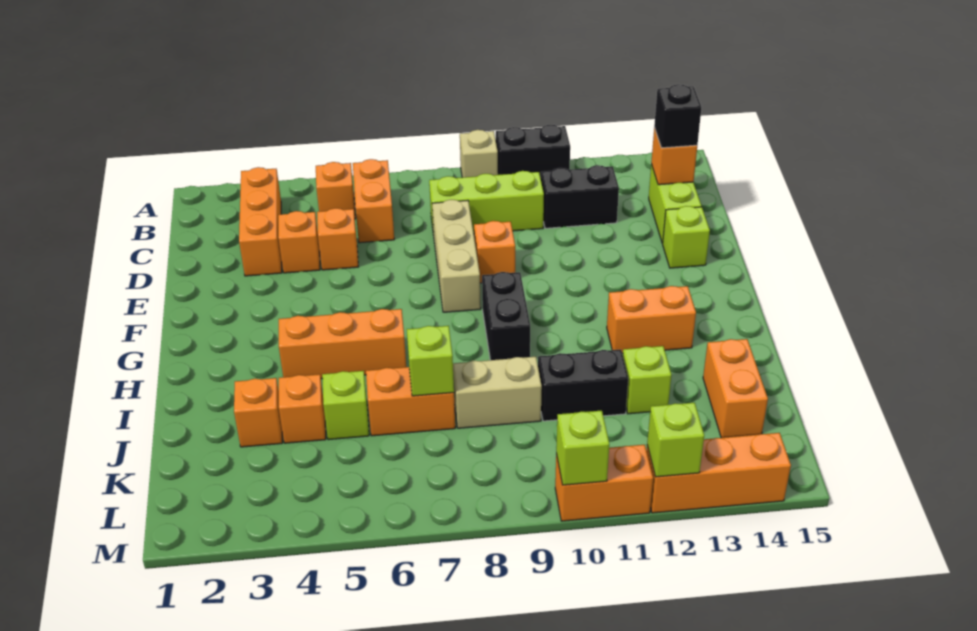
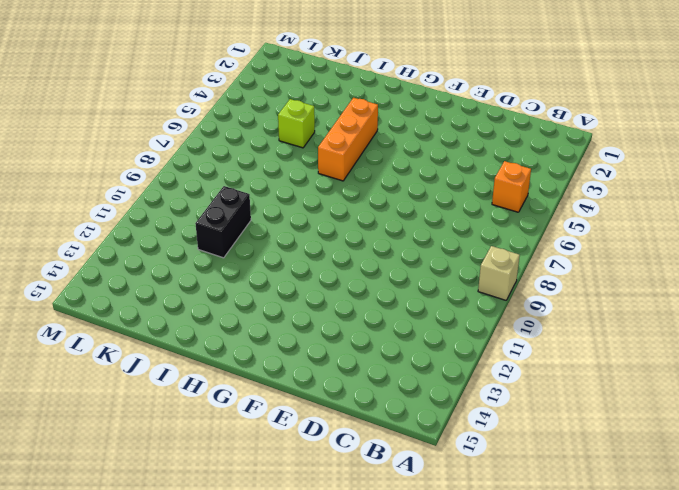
none -> black 1x2 brick [496,125,570,178]
none -> orange 1x3 brick [239,167,282,276]
none -> orange 1x2 brick [353,159,394,243]
none -> lime 1x3 brick [429,171,544,235]

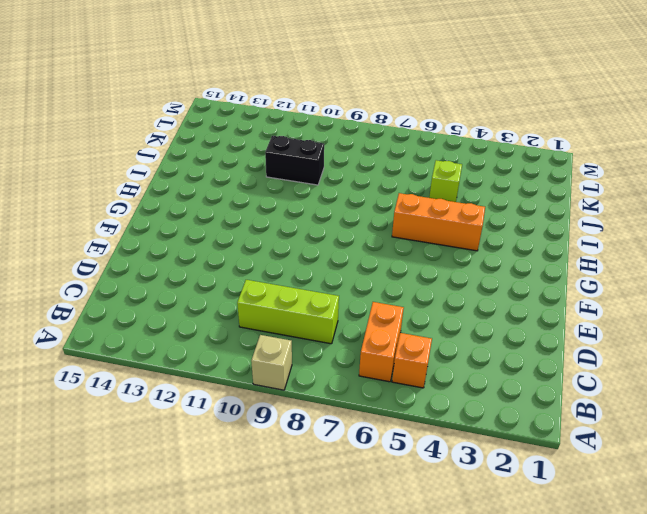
none -> black 1x2 brick [496,125,570,178]
none -> orange 1x3 brick [239,167,282,276]
none -> black 1x2 brick [541,165,619,228]
none -> lime 1x2 brick [649,164,701,243]

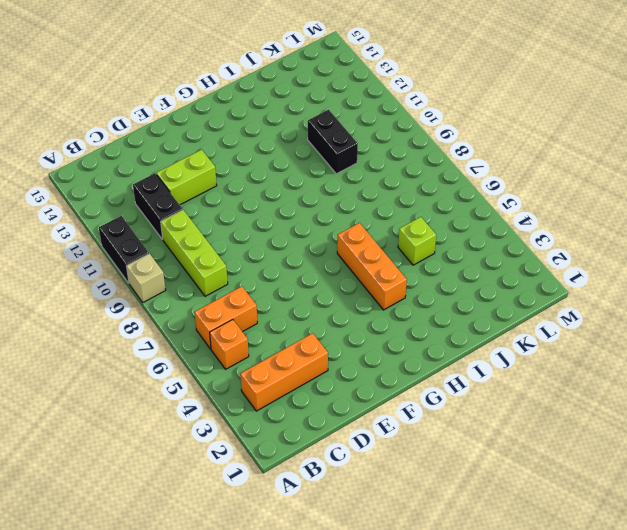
lime 1x2 brick [156,150,217,205] -> lime 1x2 brick moved to [649,164,701,243]
none -> orange 1x1 brick [278,211,320,273]
none -> orange 1x1 brick [317,208,358,270]
none -> tan 1x3 brick [432,200,481,312]
none -> orange 1x1 brick [474,221,515,283]

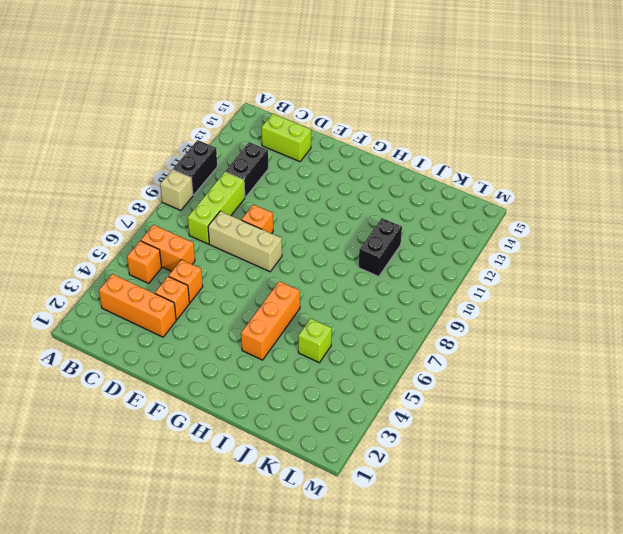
none -> lime 1x1 brick [662,206,710,268]
none -> black 1x2 brick [482,272,530,360]
none -> orange 1x2 brick [607,286,696,354]
none -> orange 1x1 brick [234,378,282,447]

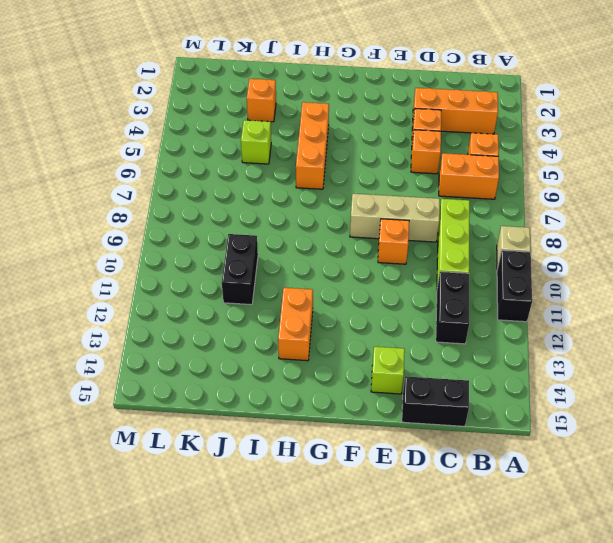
black 1x2 brick [402,376,469,426] -> black 1x2 brick moved to [482,272,530,360]
none -> lime 1x2 brick [649,164,701,243]
none -> orange 1x1 brick [279,374,326,443]
none -> orange 1x2 brick [366,367,455,436]
none -> tan 1x2 brick [453,357,542,428]

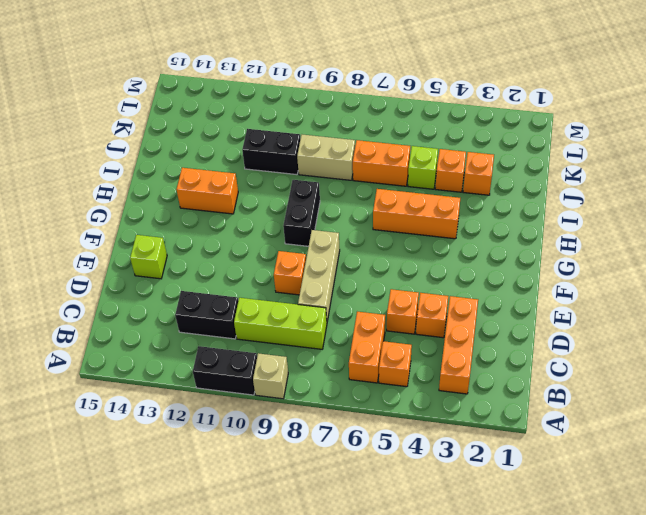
none -> lime 1x2 brick [649,164,701,243]
none -> lime 1x1 brick [623,346,671,414]
none -> orange 1x2 brick [703,339,768,438]
none -> orange 1x2 brick [555,445,653,521]

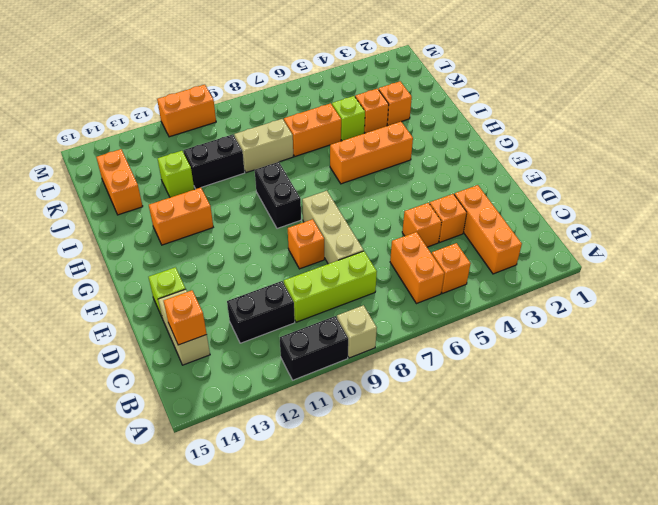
tan 1x2 brick [158,289,210,365] -> lime 1x2 brick [649,164,701,243]
none -> orange 1x3 brick [647,433,791,513]
none -> lime 1x1 brick [407,326,454,396]
none -> lime 1x1 brick [556,410,609,485]
none -> lime 1x1 brick [647,403,704,477]

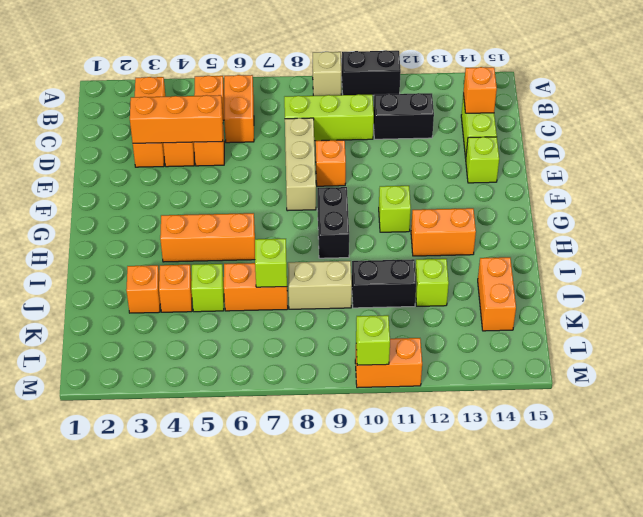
orange 1x3 brick [130,95,223,143] -> orange 1x3 brick moved to [647,433,791,513]
lime 1x1 brick [379,186,411,232] -> lime 1x1 brick moved to [647,403,704,477]
none -> black 1x1 brick [654,84,702,148]

